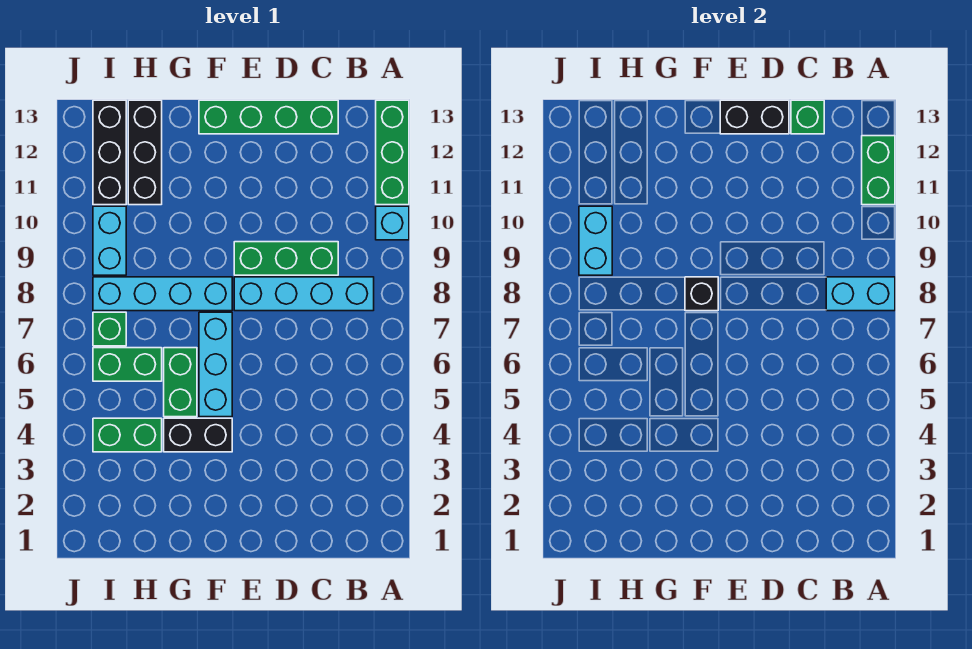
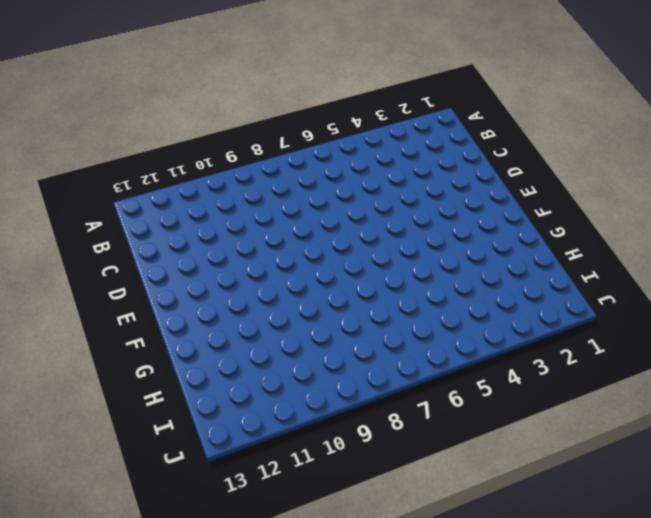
none -> cyan 1x1 brick [376,206,409,240]
none -> green 1x3 brick [376,100,409,205]
none -> cyan 1x4 brick [234,277,374,311]

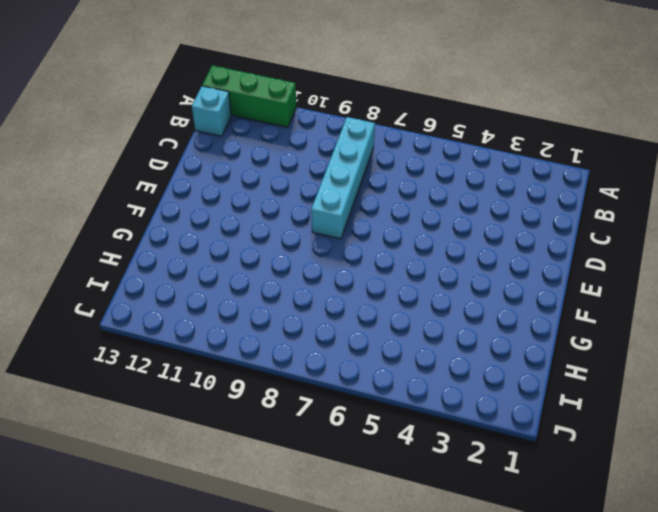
cyan 1x1 brick [192,86,231,136] -> cyan 1x1 brick moved to [376,206,409,240]
none -> green 1x3 brick [234,242,338,275]
none -> green 1x4 brick [199,100,338,134]
none -> black 1x2 brick [164,418,232,452]

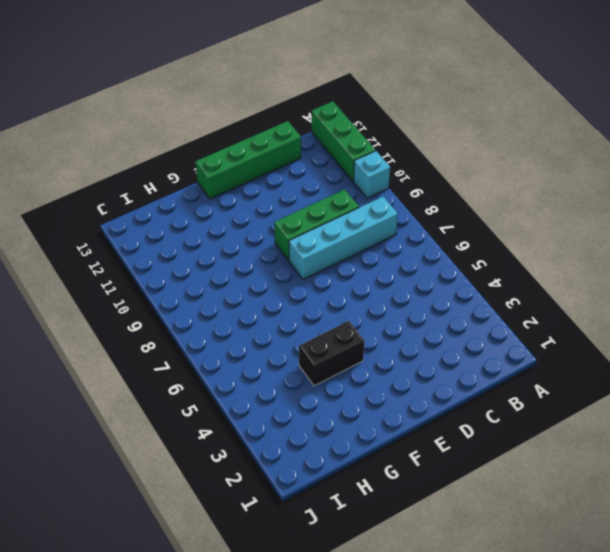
none -> cyan 1x3 brick [199,312,232,417]
none -> cyan 1x4 brick [93,277,232,311]
none -> green 1x2 brick [164,348,197,417]

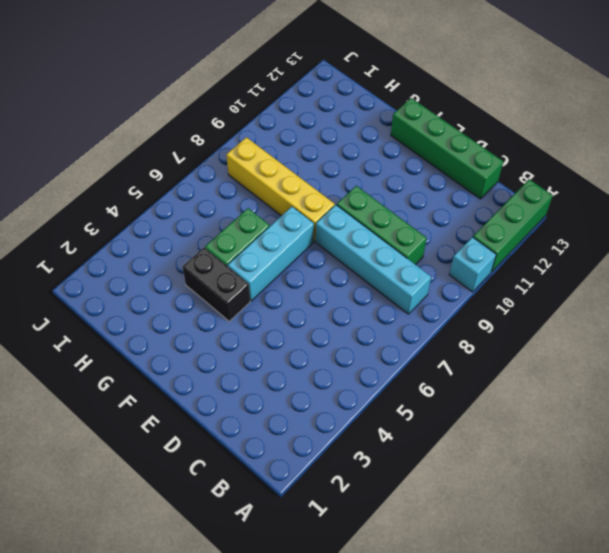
yellow 1x4 brick [226,137,335,241] -> cyan 1x4 brick [93,277,232,311]
none -> green 1x2 brick [93,418,162,452]
none -> green 1x2 brick [93,348,162,381]
none -> black 1x3 brick [128,100,162,205]

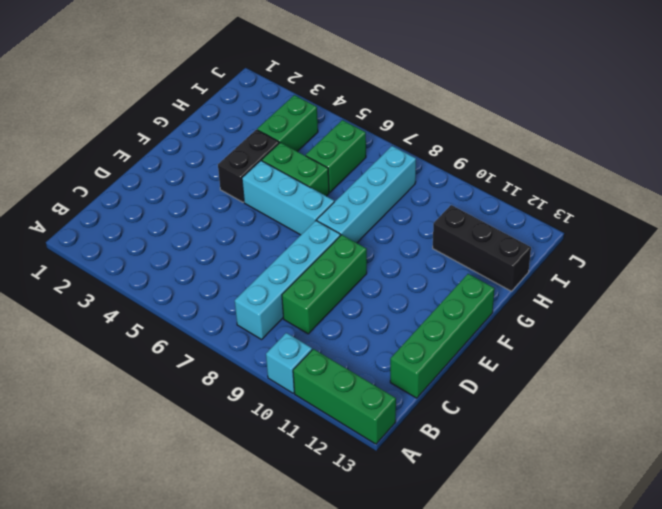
none -> green 1x1 brick [93,312,126,346]
none -> cyan 1x2 brick [93,206,126,275]
none -> black 1x3 brick [93,100,126,205]

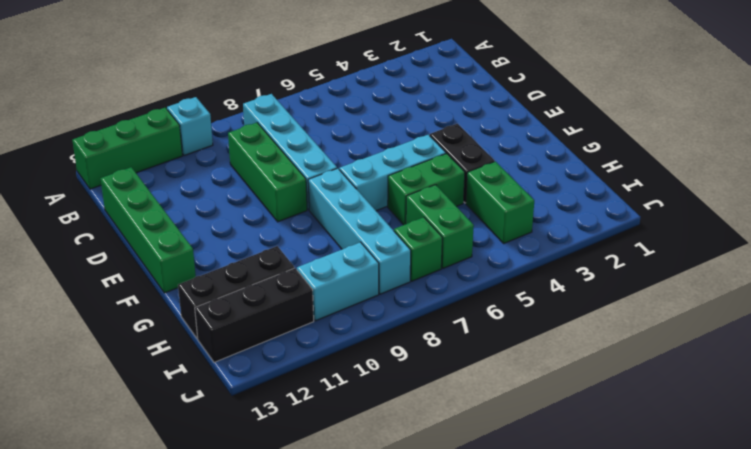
none -> cyan 1x2 brick [826,277,895,311]
none -> green 1x2 brick [862,136,895,205]
none -> green 1x1 brick [791,100,824,134]

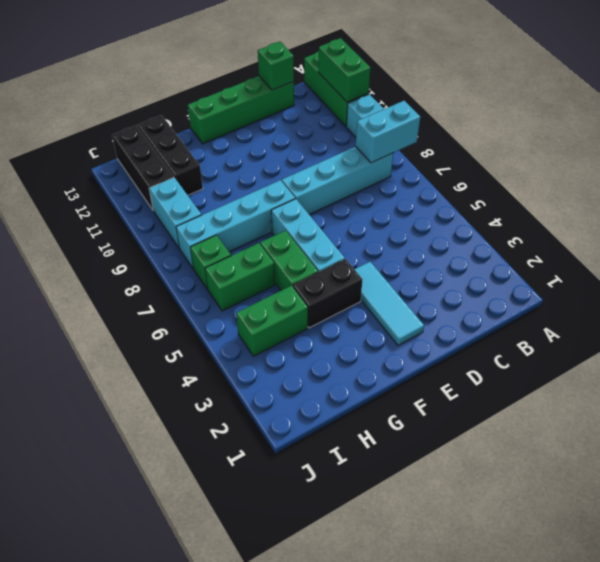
cyan 1x3 tile [354,262,424,345] -> none
none -> green 1x3 brick [234,242,338,275]
none -> black 1x2 brick [720,100,789,134]
none -> black 1x1 brick [685,277,718,311]

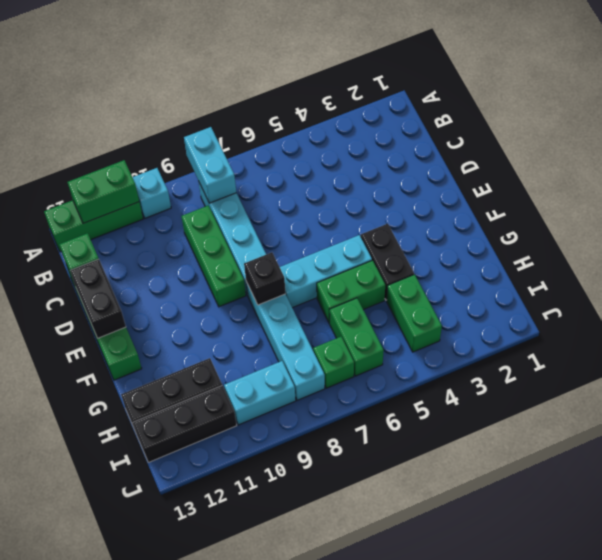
none -> cyan 1x2 brick [579,206,612,275]

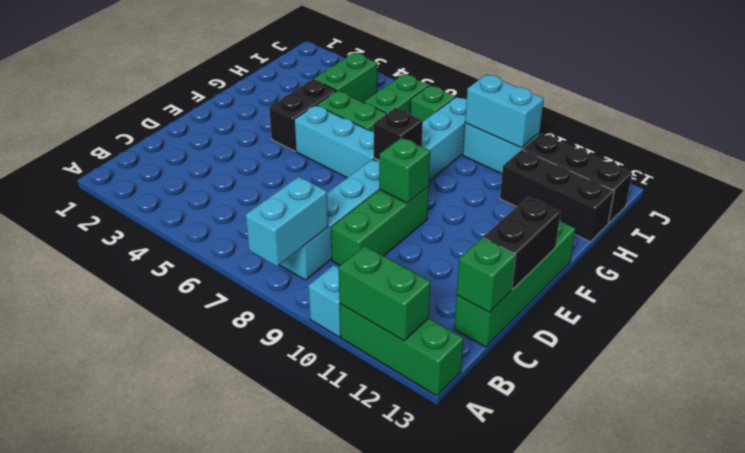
green 1x1 brick [379,137,430,203] -> none

